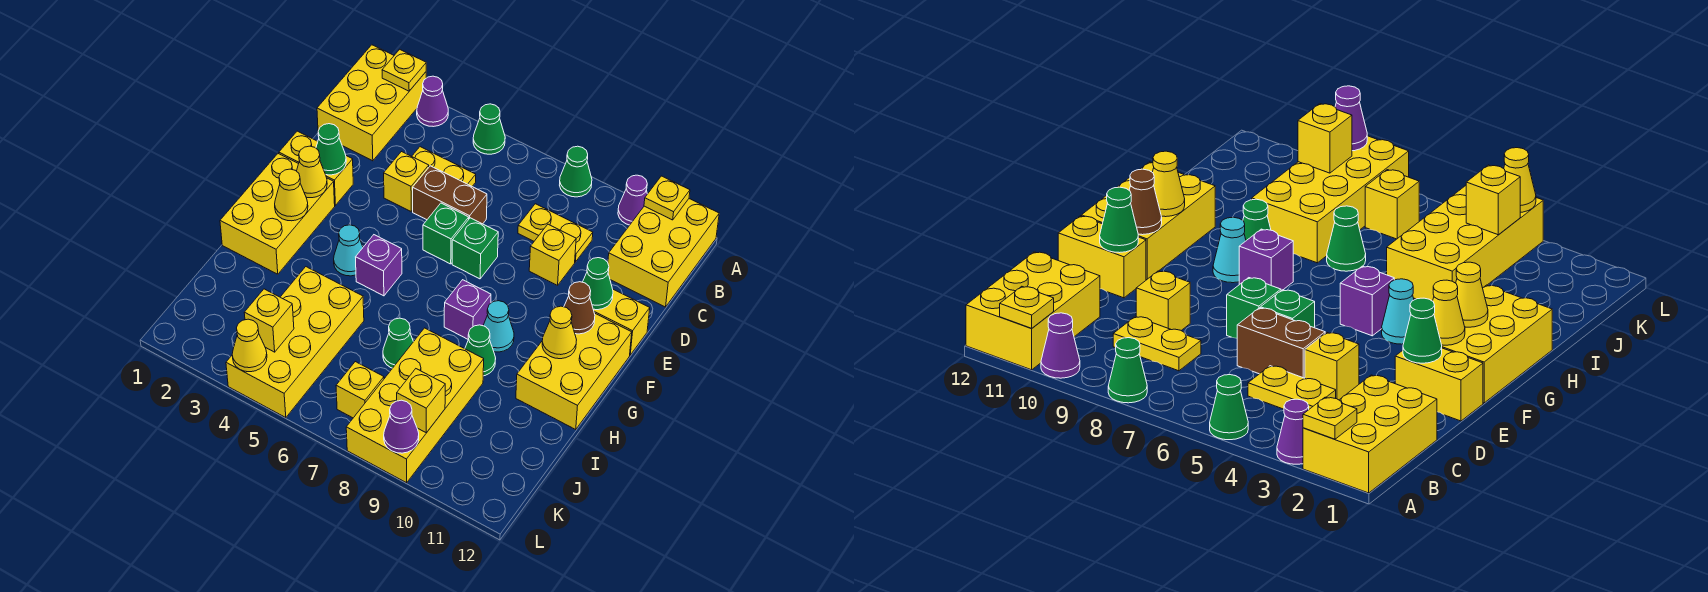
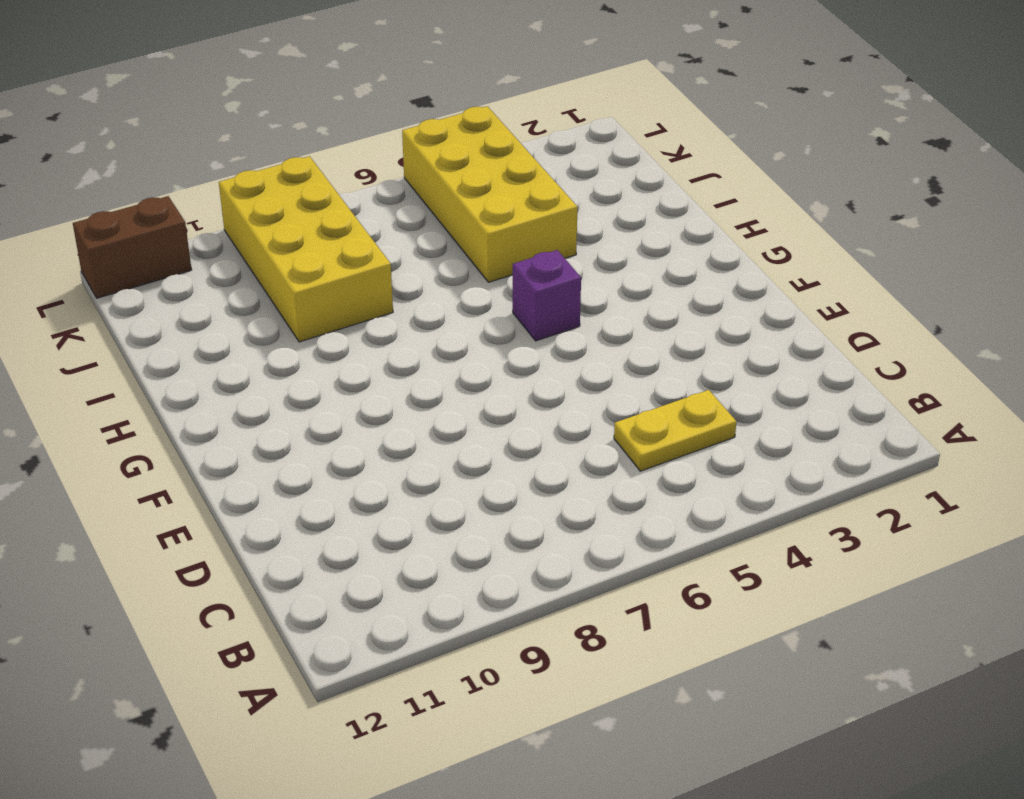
brown 1x2 brick [73,196,192,298] -> brown 1x2 brick moved to [413,166,487,224]
none -> yellow 2x3 brick [317,45,426,161]
none -> purple 1x1 cone [417,76,448,127]
none -> green 1x1 cone [473,104,505,154]
none -> green 1x1 cone [560,146,592,197]

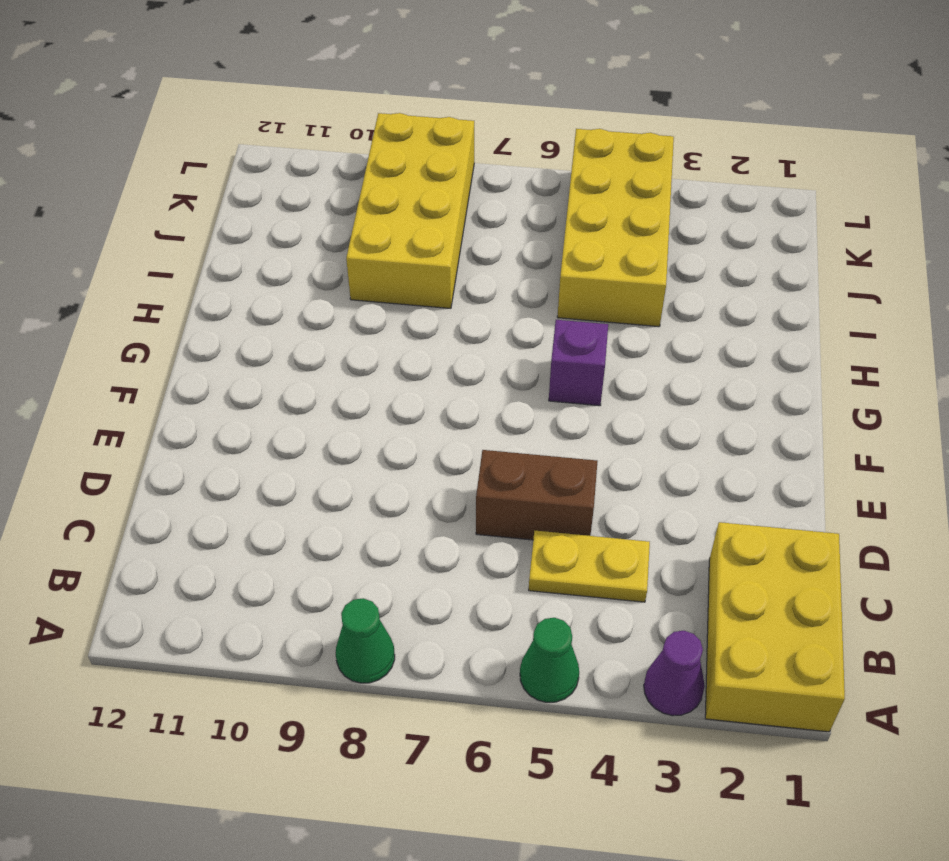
none -> purple 1x1 cone [618,175,647,225]
none -> yellow 2x3 brick [608,199,719,307]
none -> yellow 1x2 plate [518,204,593,262]
none -> yellow 1x1 brick [384,152,429,212]

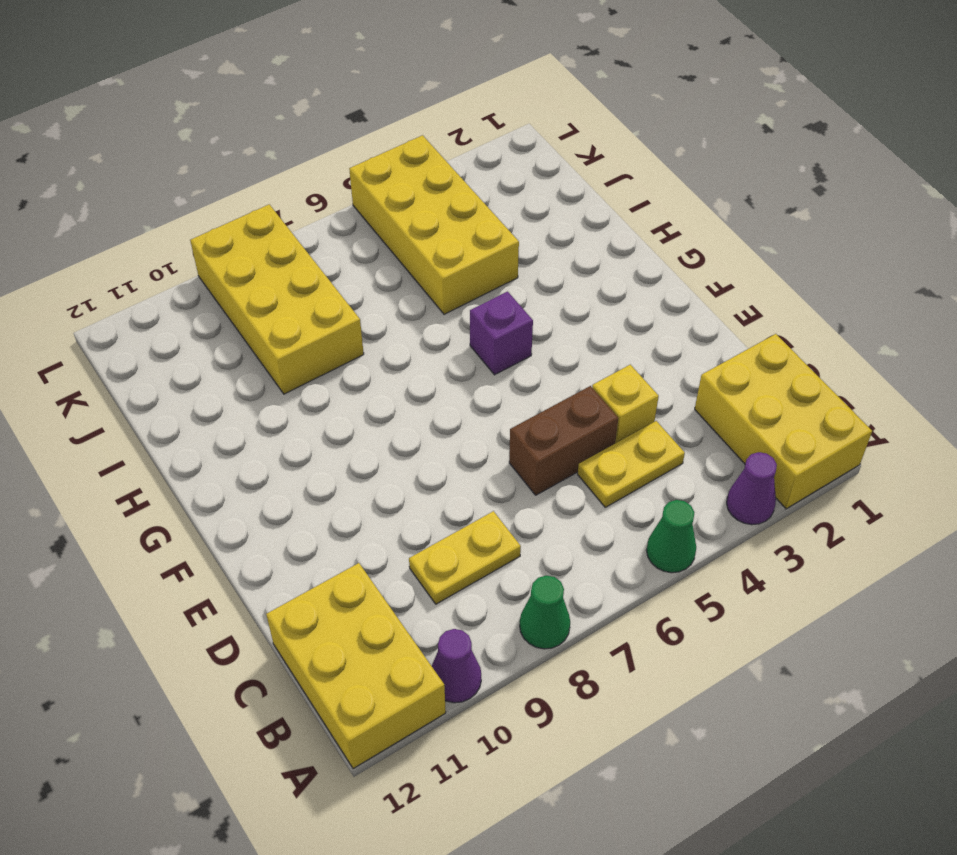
none -> yellow 1x1 brick [529,224,576,285]
none -> yellow 1x2 brick [279,131,353,205]
none -> green 1x1 brick [423,203,469,264]
none -> green 1x1 brick [452,218,498,279]

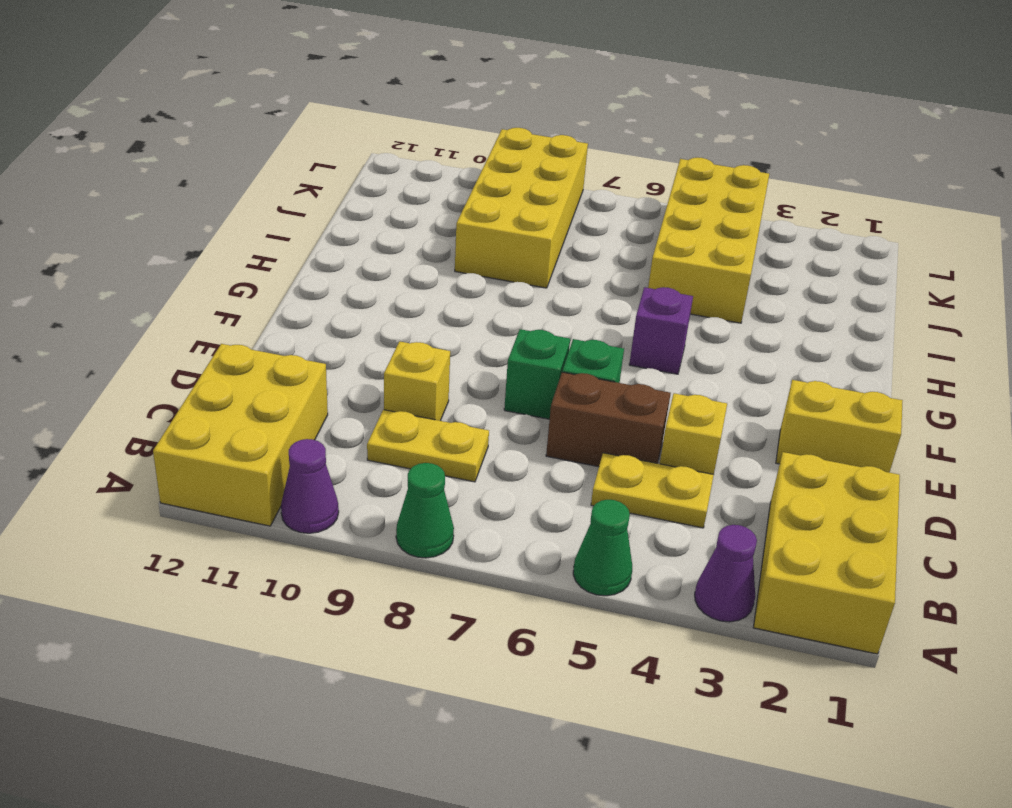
none -> yellow 1x2 brick [593,289,650,355]
none -> yellow 2x3 brick [220,154,335,274]
none -> yellow 2x3 brick [516,313,632,430]
none -> cyan 1x1 cone [334,225,363,276]

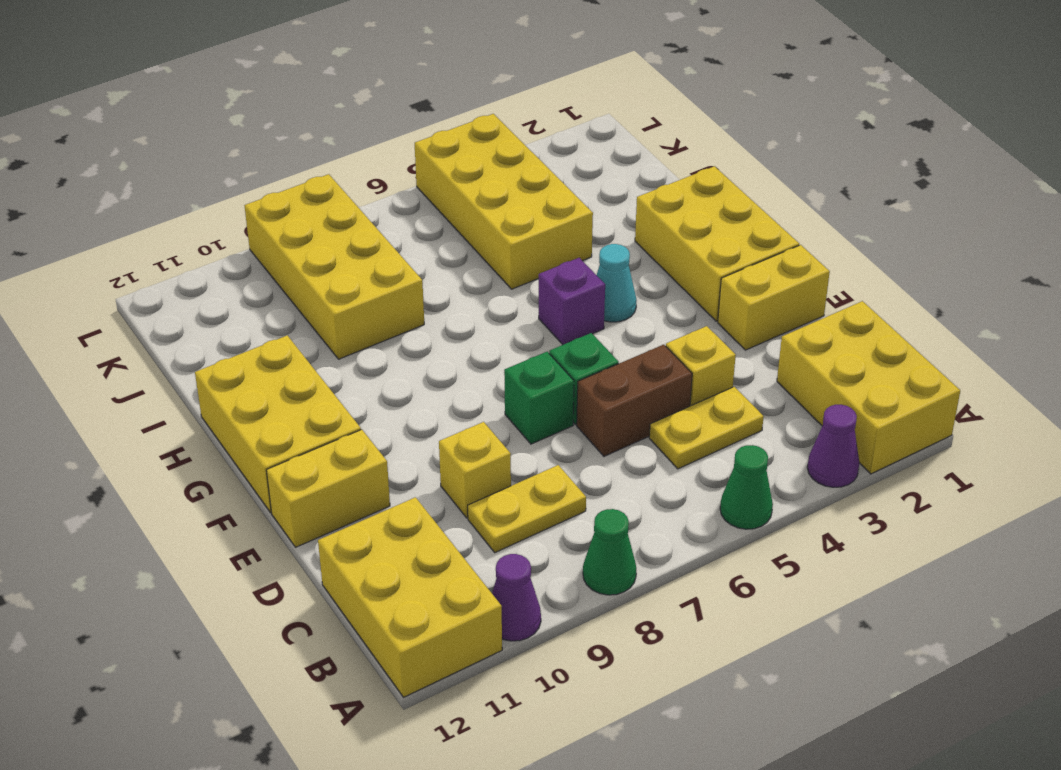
none -> purple 1x1 brick [444,280,491,339]
none -> cyan 1x1 cone [483,301,514,352]
none -> green 1x1 cone [465,325,496,376]
none -> green 1x1 cone [383,318,413,368]

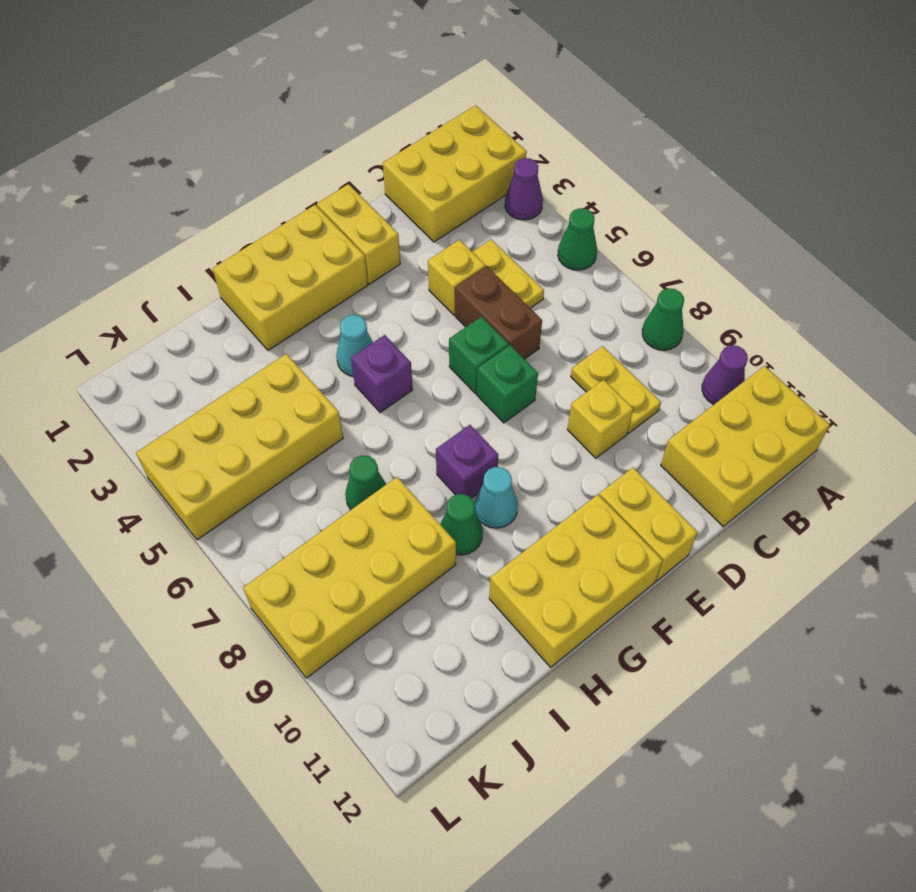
none -> yellow 1x1 brick [336,362,384,418]
none -> yellow 1x1 plate [382,49,426,91]
none -> yellow 1x1 plate [644,176,690,220]
none -> green 1x1 cone [316,124,346,175]

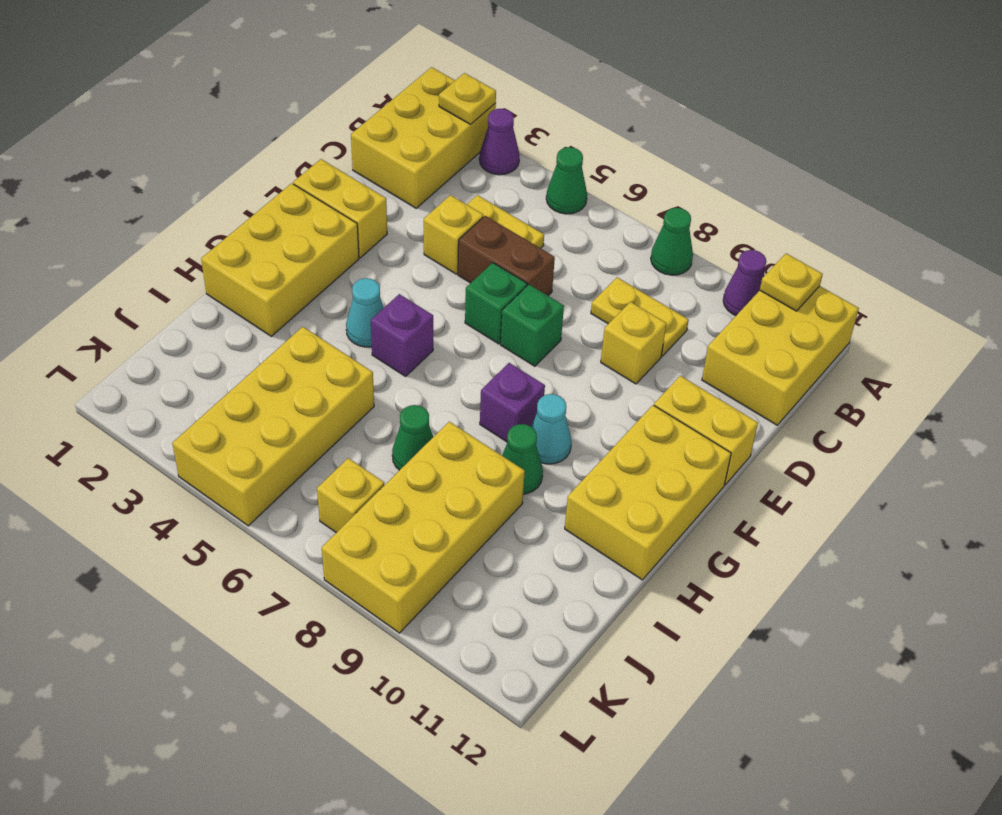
none -> green 1x1 cone [316,124,346,175]
none -> green 1x1 cone [583,258,613,310]
none -> yellow 1x1 cone [297,146,327,198]
none -> brown 1x1 cone [564,282,595,334]

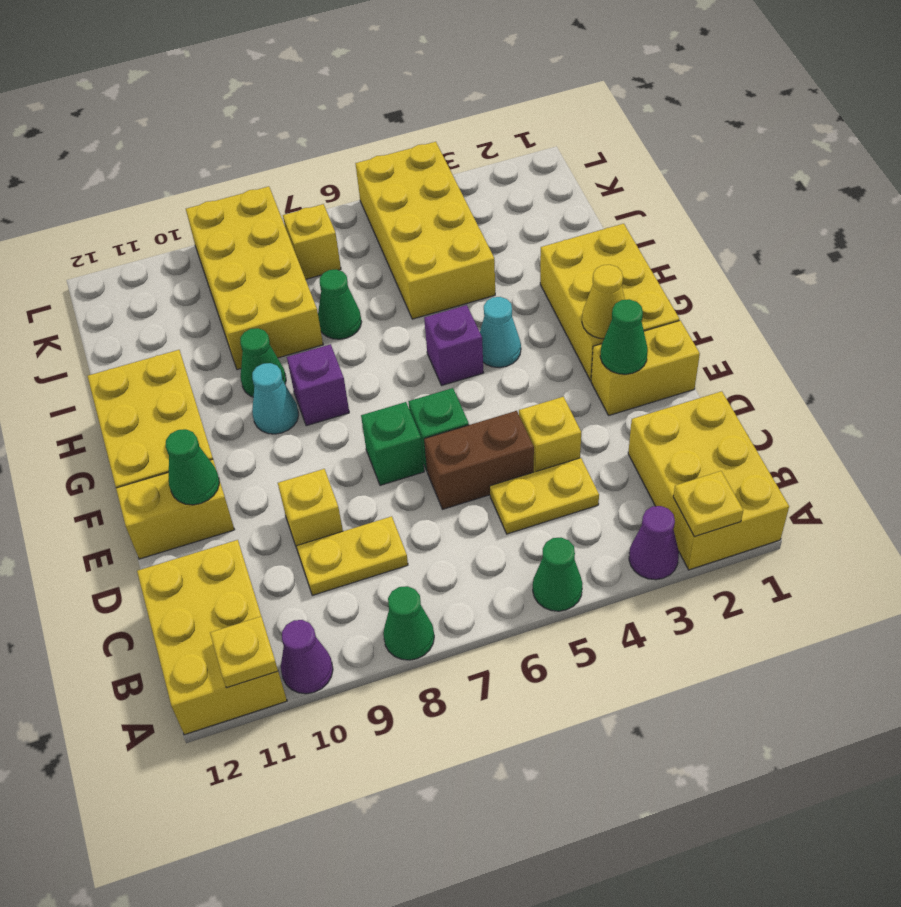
none -> brown 1x1 cone [564,282,595,334]
none -> yellow 1x1 cone [275,169,308,221]
none -> yellow 1x1 cone [542,306,576,359]
none -> yellow 1x1 brick [244,289,294,352]

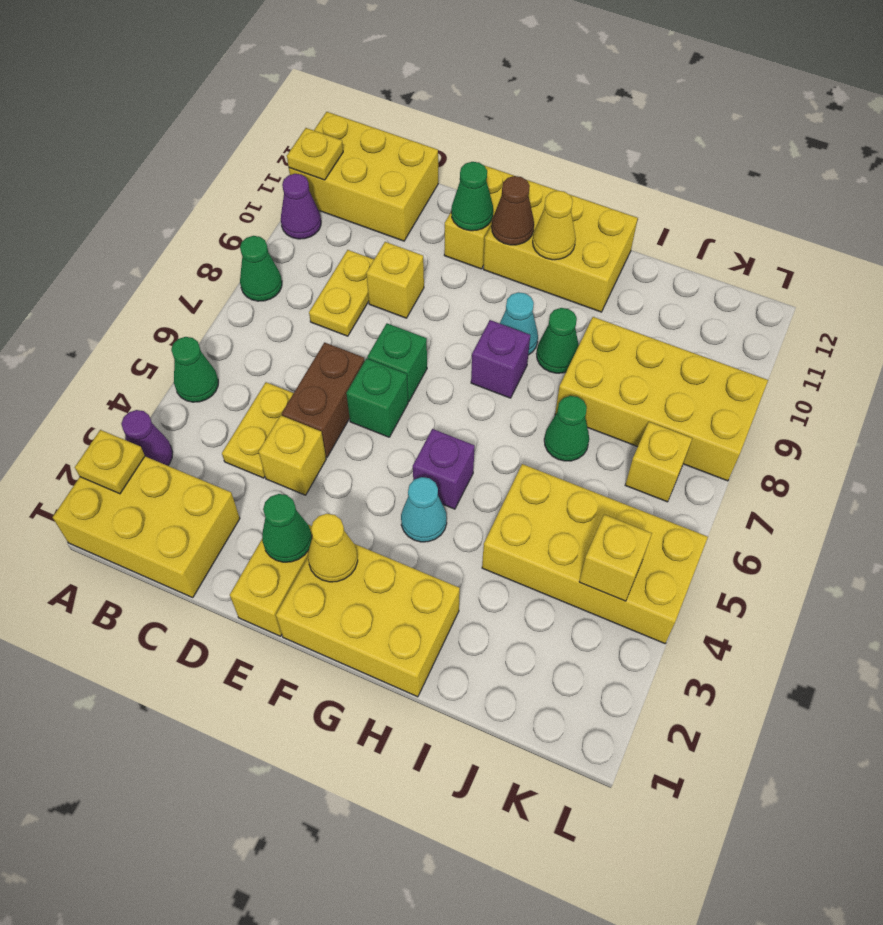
none -> yellow 1x1 cone [275,169,308,221]
none -> yellow 1x1 brick [397,369,445,433]
none -> yellow 1x1 cone [232,319,267,372]
none -> purple 1x1 cone [384,400,419,453]

